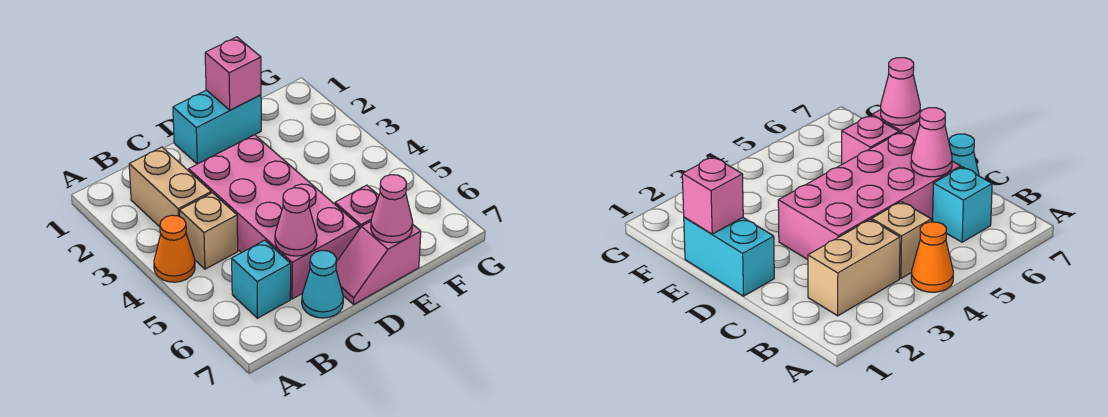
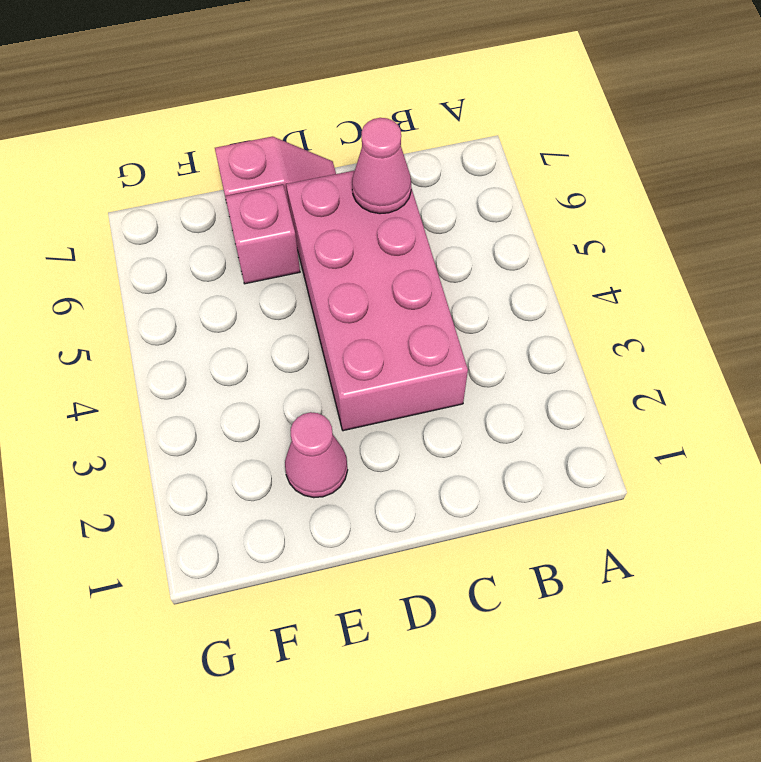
pink 1x1 cone [285,412,348,498] -> pink 1x1 cone moved to [371,175,413,243]
none -> orange 1x1 cone [154,215,195,282]
none -> tan 1x2 brick [129,147,211,227]
none -> tan 1x1 brick [179,193,238,269]

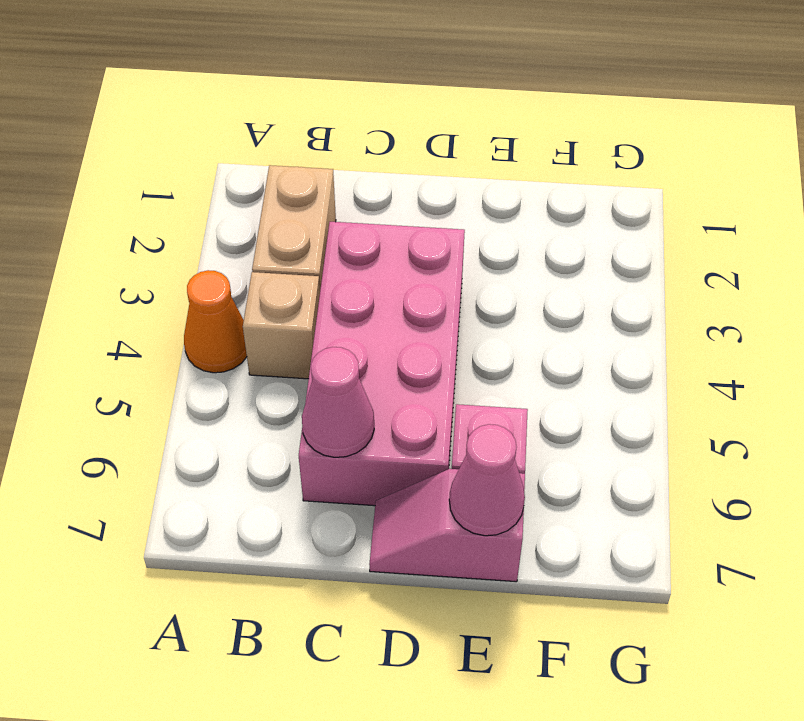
none -> cyan 1x1 brick [232,240,291,318]
none -> cyan 1x1 cone [302,250,344,318]
none -> cyan 1x2 brick [173,90,261,164]

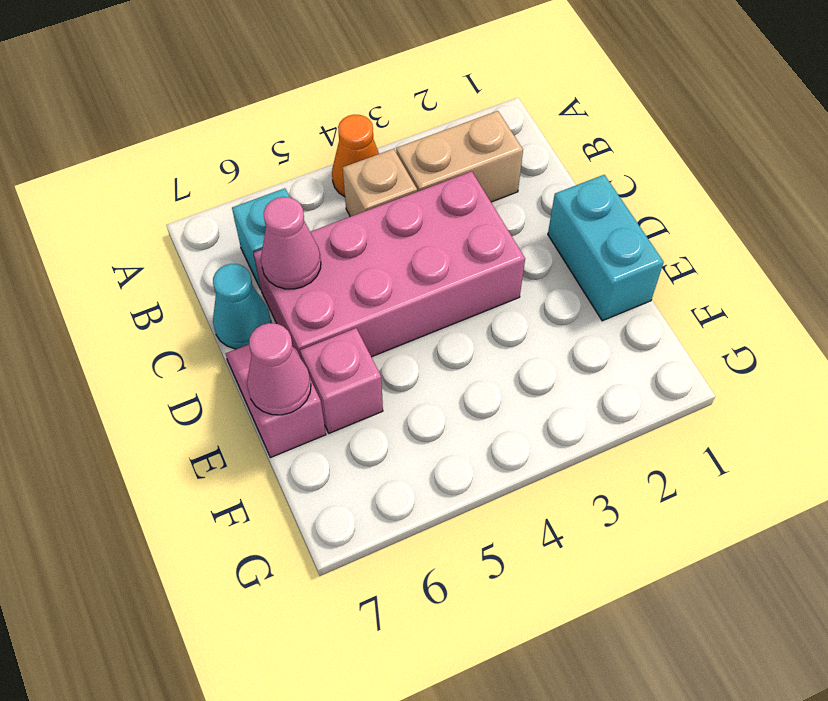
none -> pink 1x1 brick [205,37,261,110]

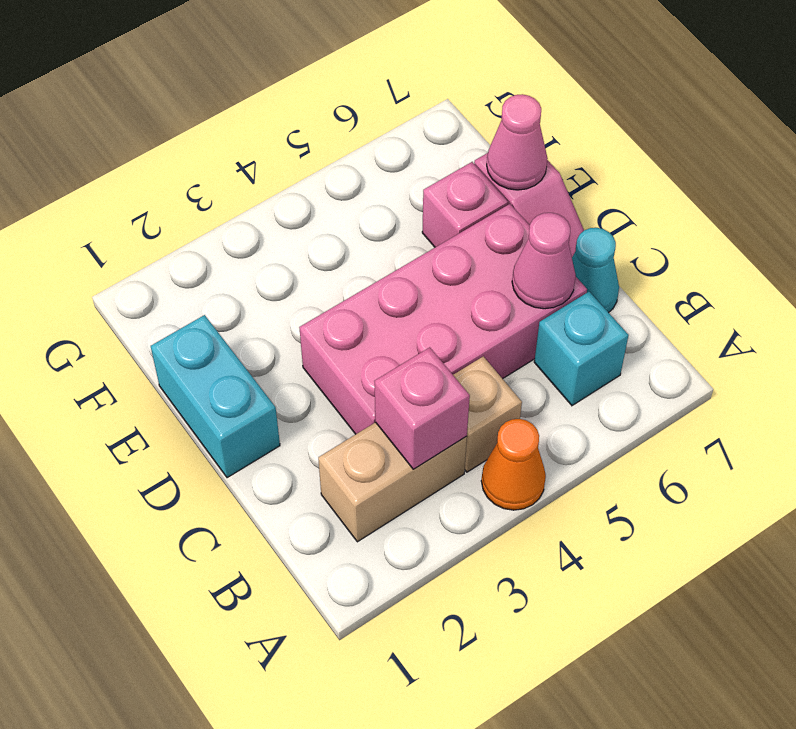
pink 1x1 brick [374,347,470,469] -> pink 1x1 brick moved to [205,37,261,110]

